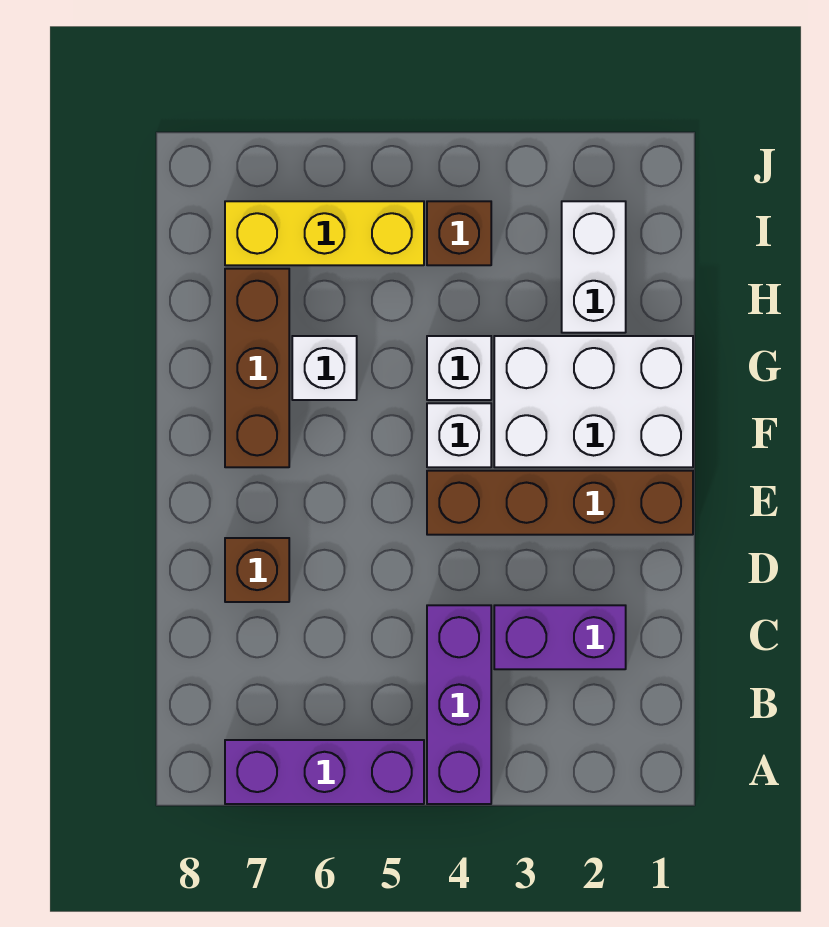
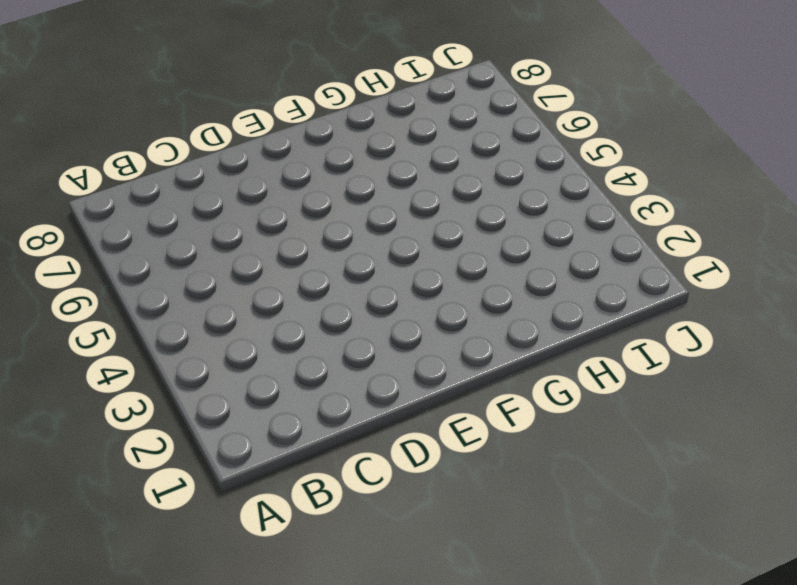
none -> purple 1x3 brick [427,605,491,804]
none -> purple 1x3 brick [225,740,424,804]
none -> purple 1x2 brick [494,605,626,669]

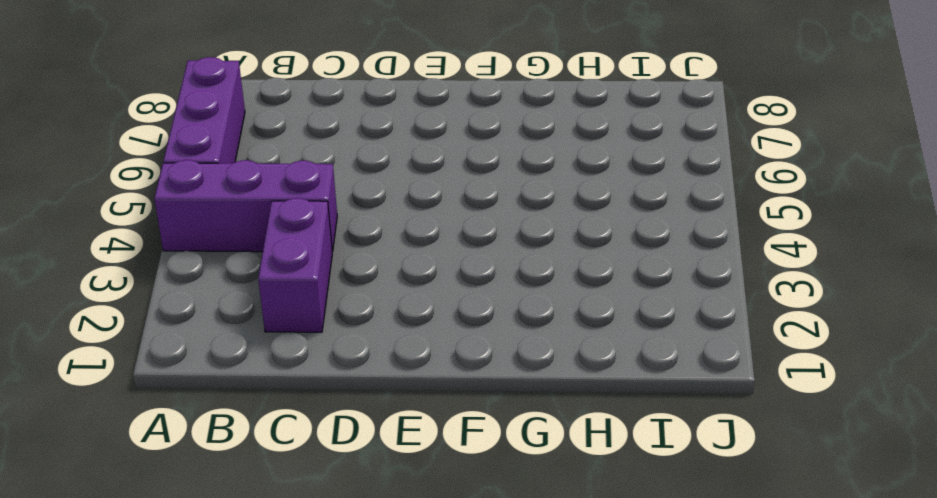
none -> brown 1x1 brick [225,538,289,602]
none -> brown 1x4 brick [427,471,693,535]
none -> white 2x3 brick [494,336,693,467]

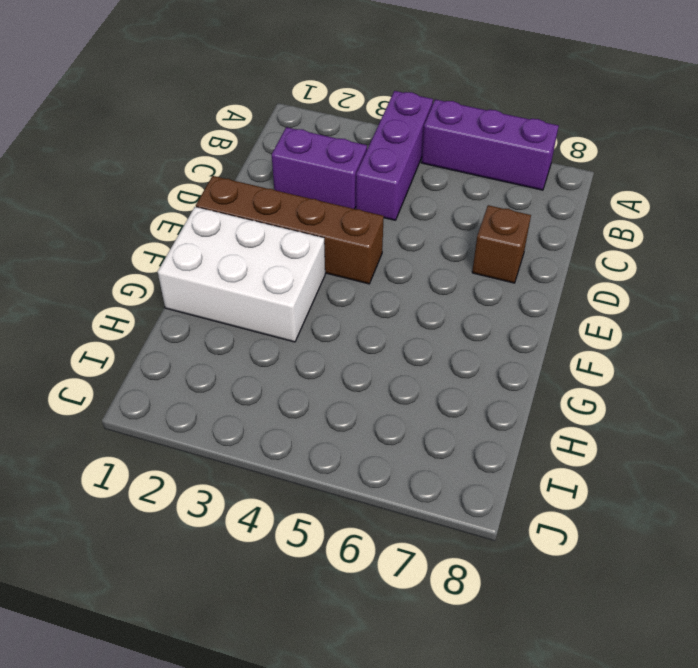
none -> white 1x1 brick [427,403,491,467]
none -> brown 1x3 brick [225,269,289,467]
none -> white 1x1 brick [427,336,491,400]

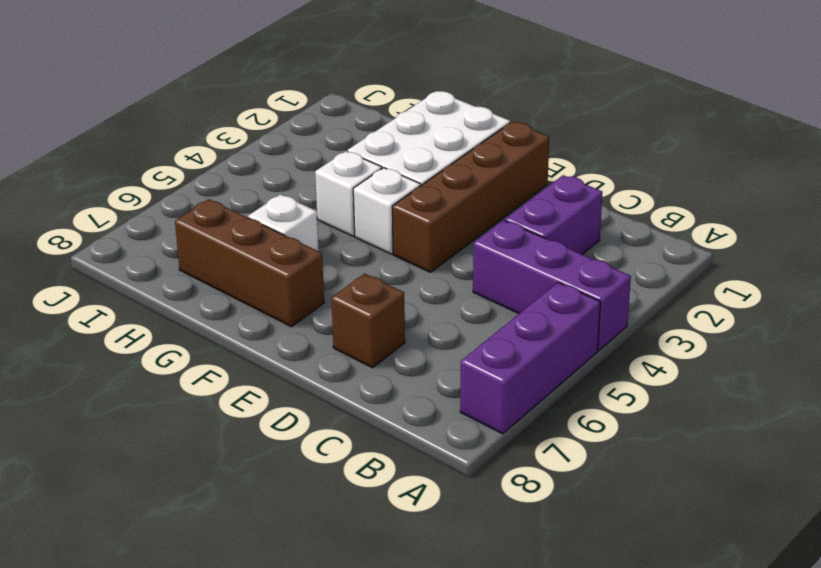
none -> white 1x2 brick [562,201,626,333]
none -> brown 1x1 brick [427,201,491,265]
none -> yellow 1x3 brick [225,201,424,265]

